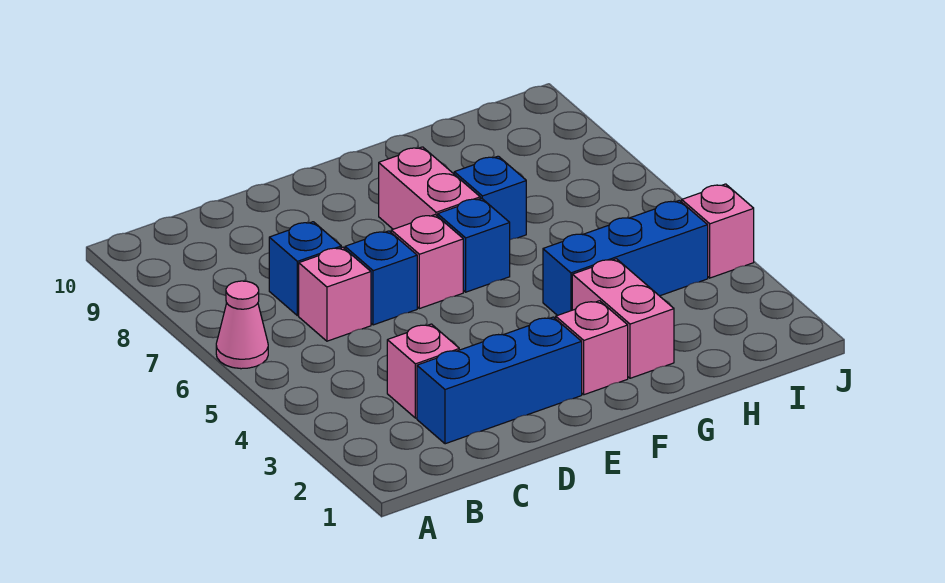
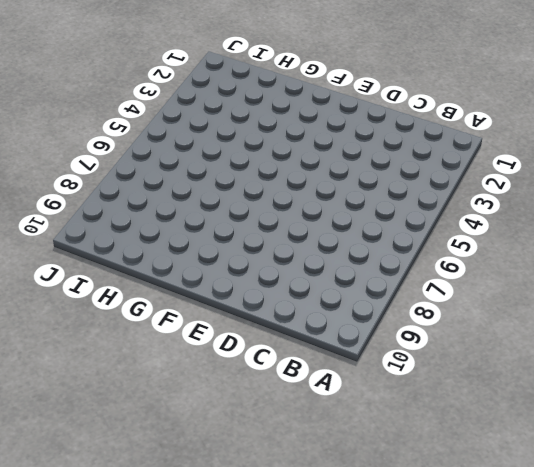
none -> pink 1x1 cone [216,281,268,369]
none -> blue 1x3 brick [417,317,582,444]
none -> pink 1x1 brick [387,324,459,418]

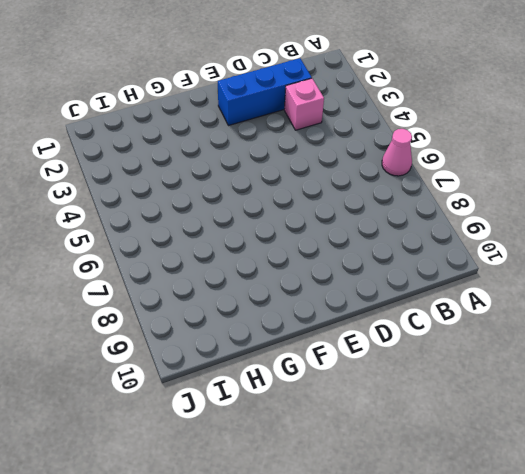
none -> pink 1x1 brick [299,247,371,341]
none -> blue 1x1 brick [269,222,341,316]
none -> blue 1x1 brick [345,231,417,325]

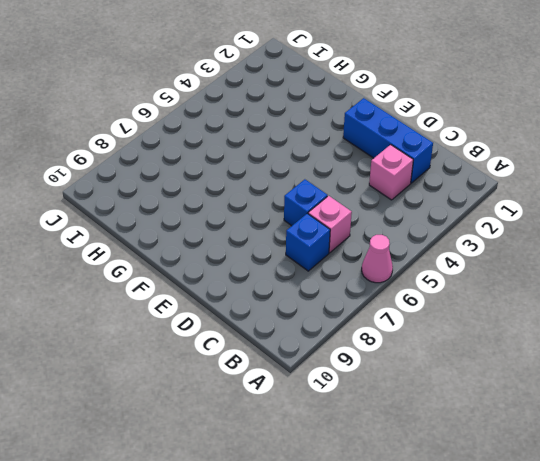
none -> pink 1x1 brick [391,215,463,309]
none -> pink 1x1 brick [556,301,628,395]
none -> blue 1x1 brick [438,198,510,292]

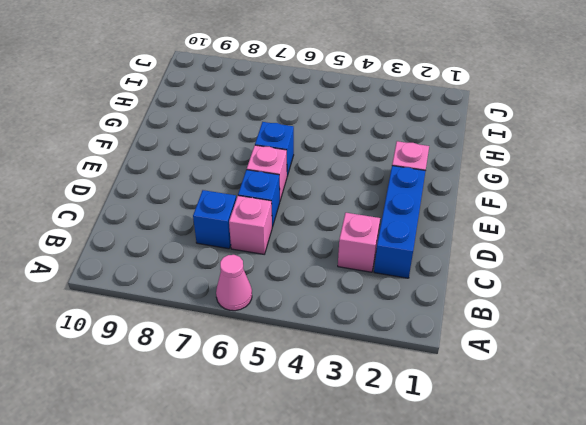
none -> pink 1x2 brick [379,147,480,229]
none -> pink 1x2 brick [572,259,674,378]
none -> blue 1x3 brick [543,200,708,316]

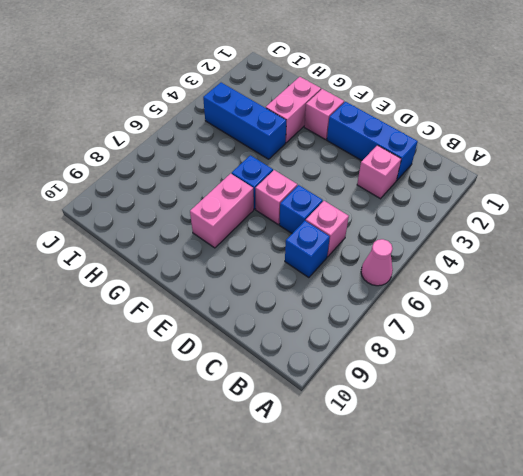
none -> blue 1x1 brick [454,156,526,240]
none -> pink 1x1 brick [682,184,754,278]

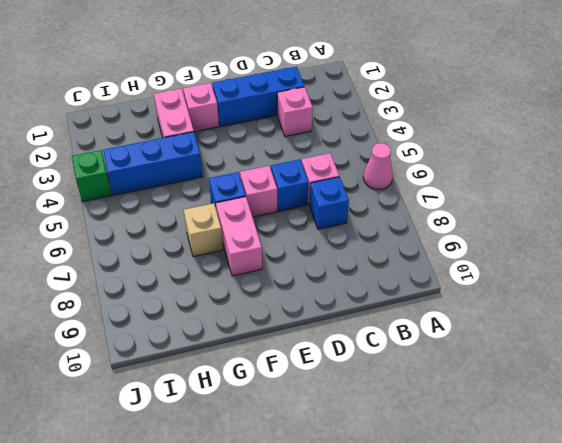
tan 1x1 brick [184,203,223,257] -> blue 1x1 brick [454,156,526,240]
green 1x1 brick [72,150,112,202] -> pink 1x1 brick [682,184,754,278]

